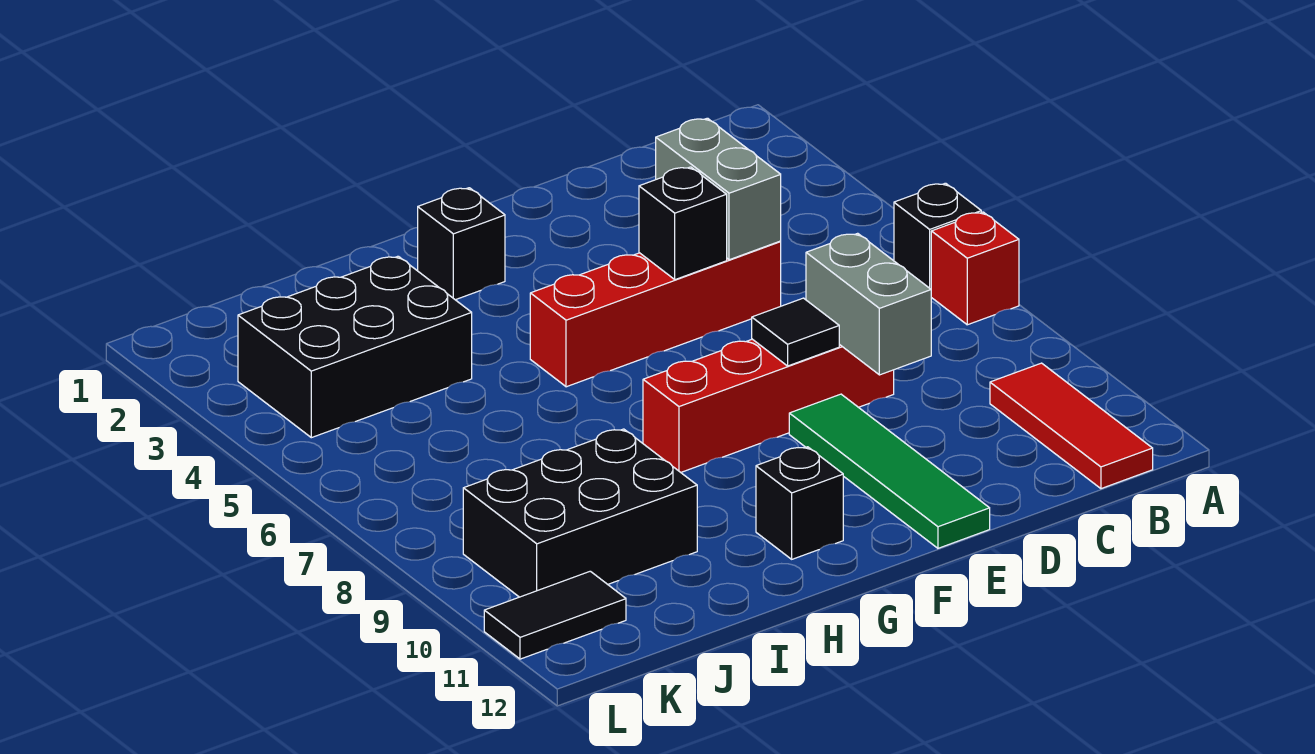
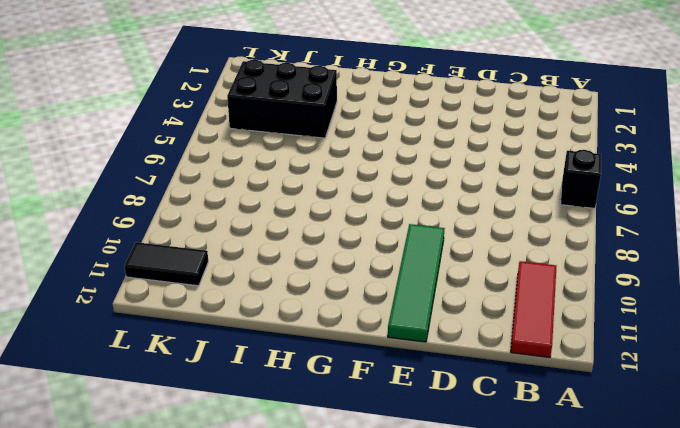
none -> red 1x1 brick [931,212,1019,325]
none -> red 1x4 brick [530,241,781,387]
none -> red 1x4 brick [643,339,894,472]

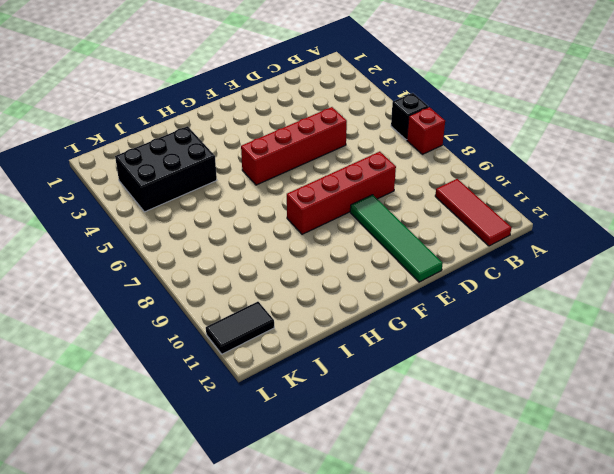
none -> black 1x1 brick [418,188,505,300]
none -> black 1x1 brick [756,447,843,559]
none -> black 2x3 brick [463,429,697,597]

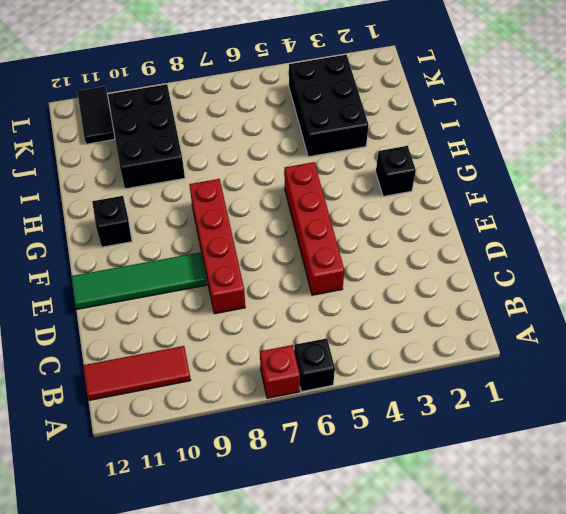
none -> grey 1x2 brick [656,118,781,260]
none -> grey 1x2 brick [806,233,931,375]
none -> black 1x1 brick [639,167,727,280]

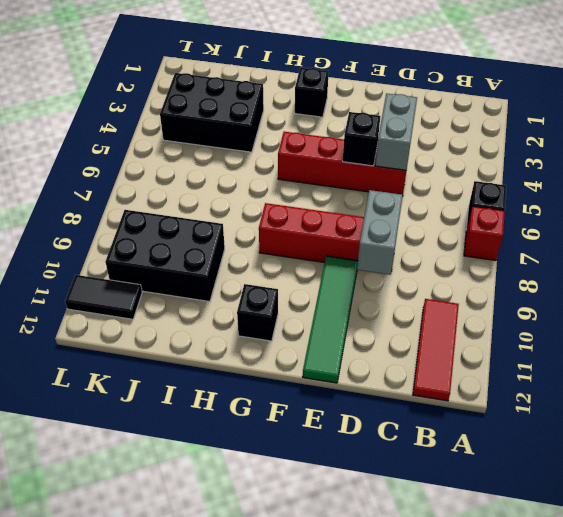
none -> black 1x1 tile [752,298,839,366]

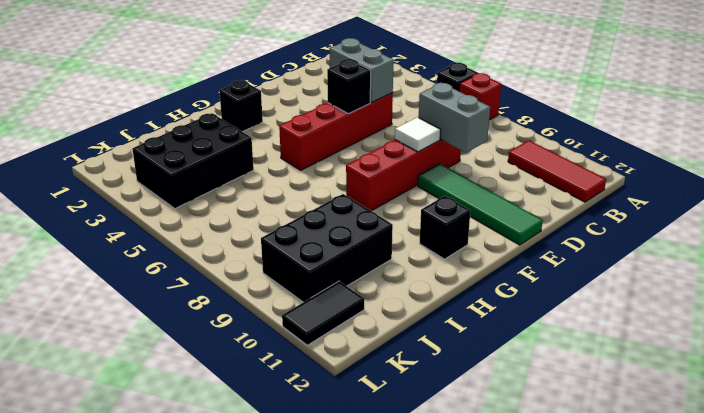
white 1x1 tile [395,117,441,152] -> black 1x1 tile [752,298,839,366]

